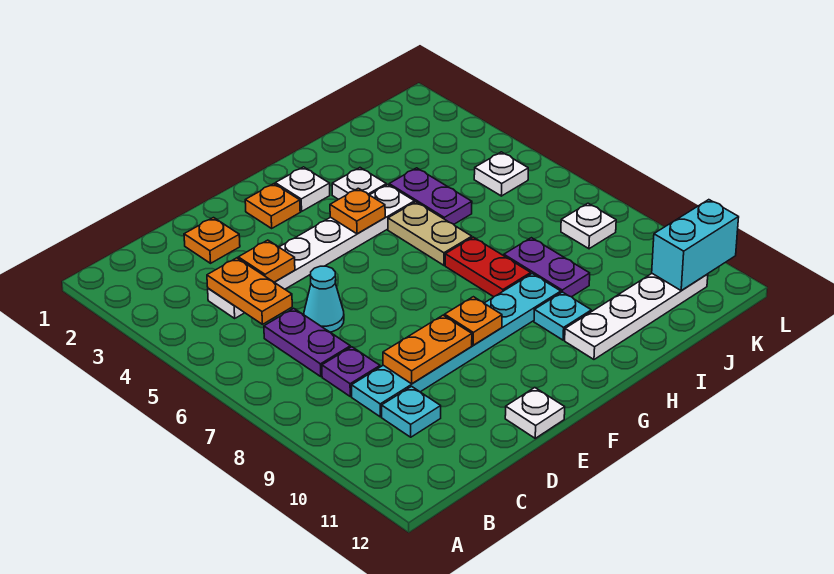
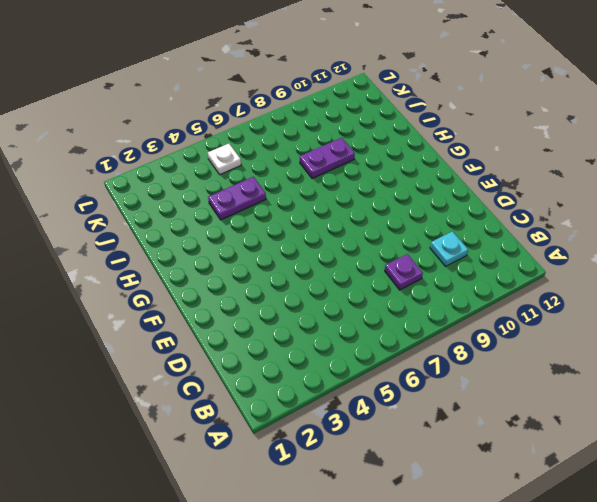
none -> white 1x6 plate [208,185,415,318]
none -> purple 1x2 plate [264,308,350,376]
none -> cyan 1x6 plate [352,274,561,417]

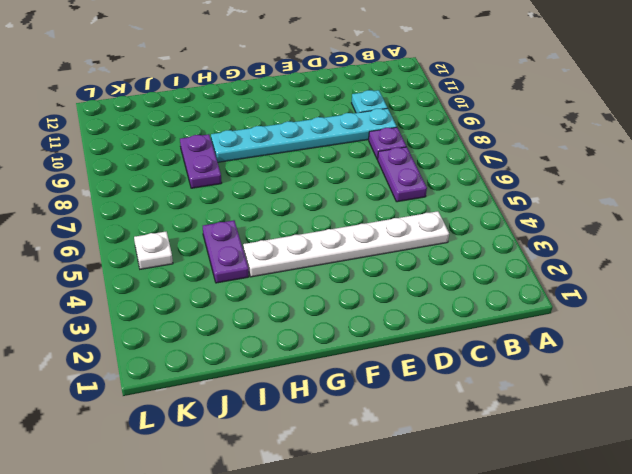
none -> orange 1x1 plate [184,218,240,263]
none -> cyan 1x1 cone [304,266,344,332]
none -> white 1x1 plate [505,388,565,438]

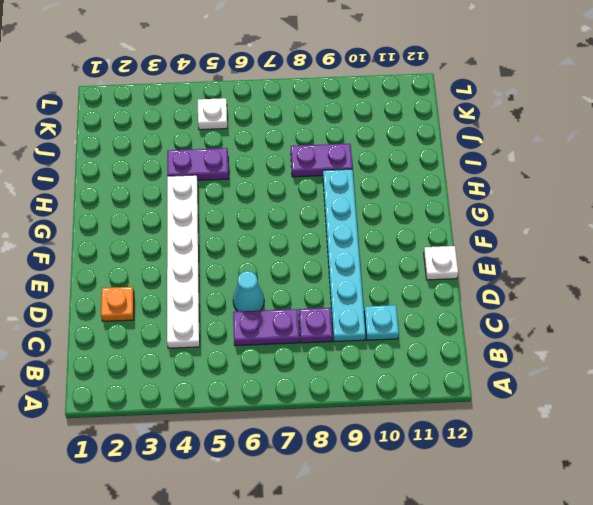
none -> orange 1x1 plate [245,184,300,228]
none -> white 1x1 plate [275,167,330,211]
none -> white 1x1 plate [332,168,386,199]

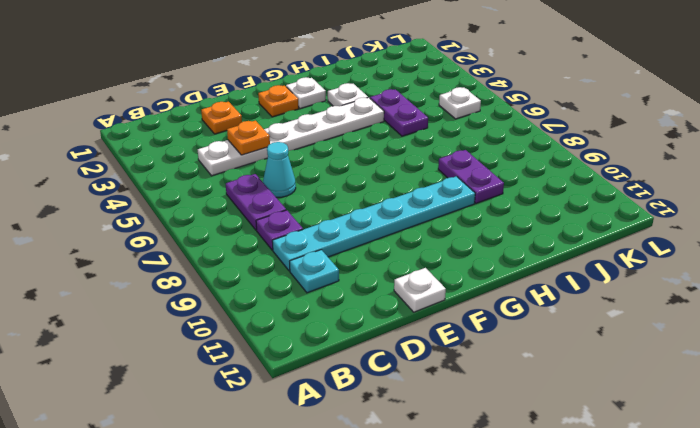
none -> tan 1x2 plate [388,202,472,265]
none -> red 1x2 plate [445,237,531,297]
none -> cyan 1x1 plate [534,292,591,340]

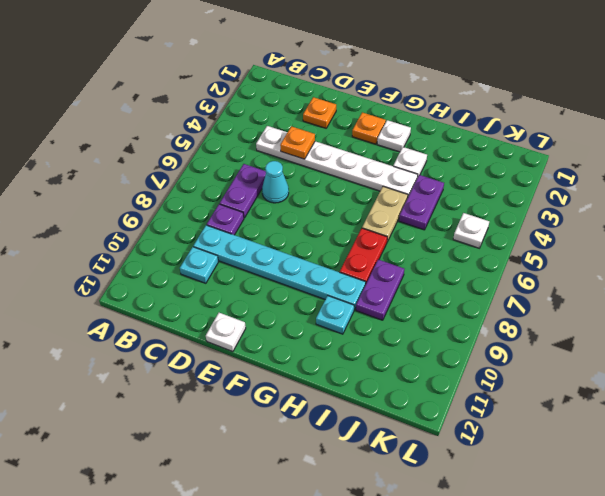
none -> white 1x4 plate [565,274,708,359]
none -> white 1x1 plate [561,203,616,249]
none -> orange 1x2 plate [207,258,292,324]

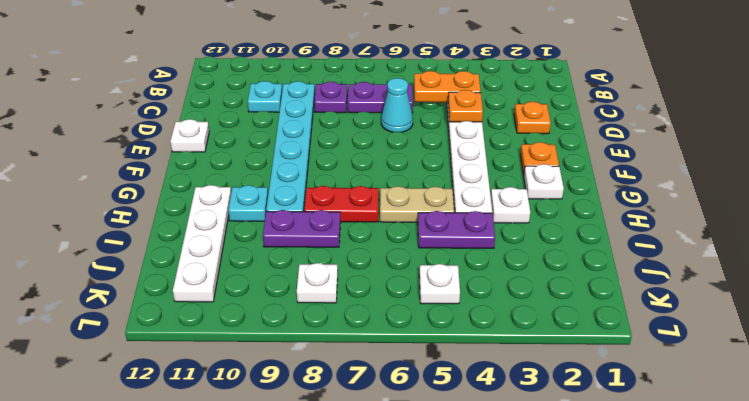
none -> orange 1x2 plate [383,315,472,384]
none -> orange 1x1 plate [445,297,502,345]
none -> orange 1x1 plate [330,188,385,234]

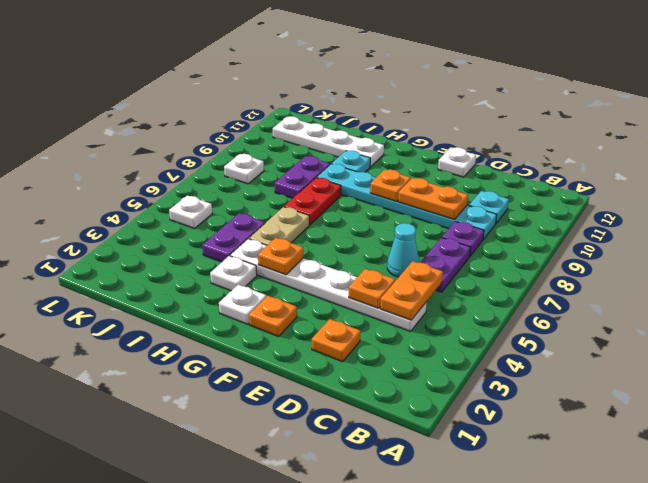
none -> cyan 1x2 brick [652,200,739,291]

